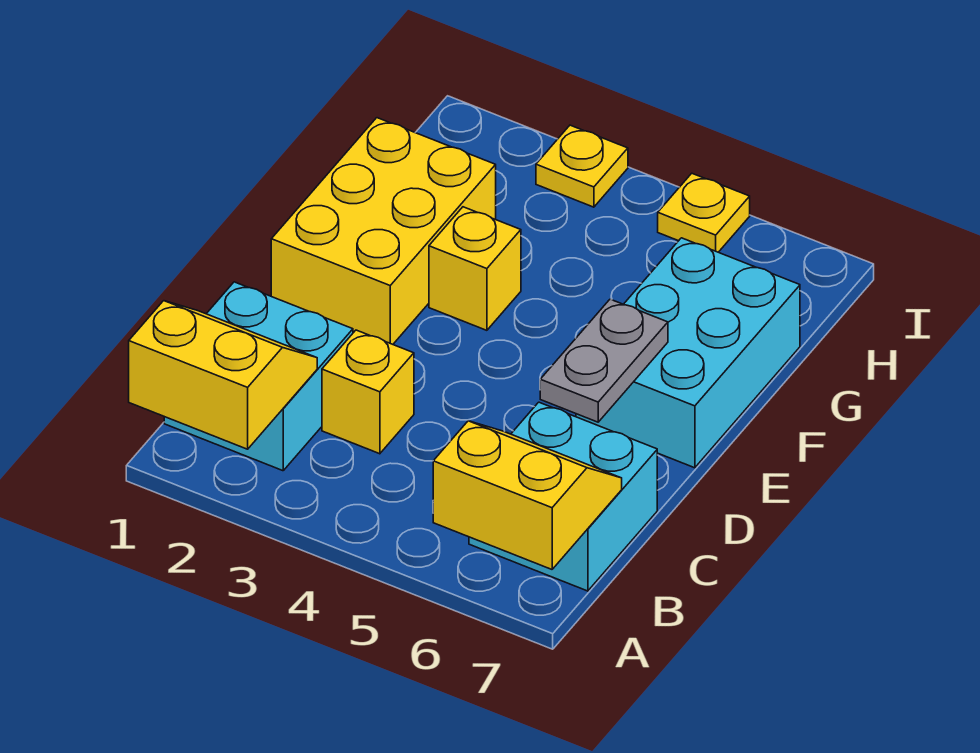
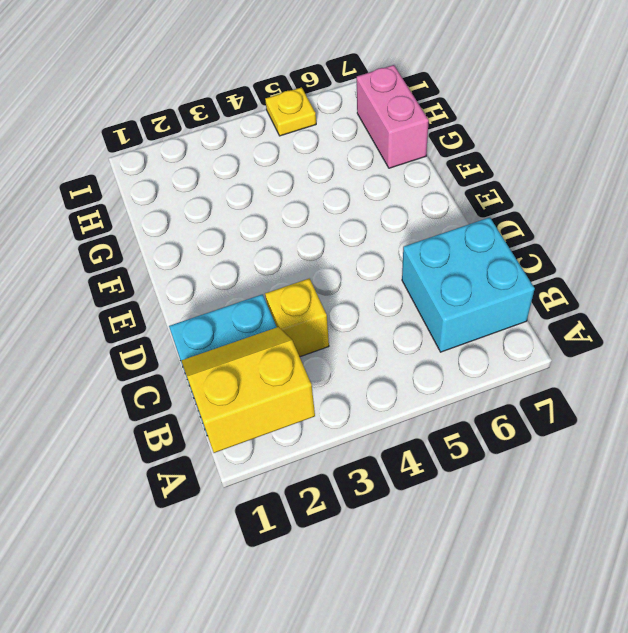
pink 1x2 brick [357,65,429,168] -> cyan 2x3 brick [576,238,800,468]
none -> yellow 2x3 brick [271,118,496,344]
none -> yellow 1x1 brick [429,207,521,330]

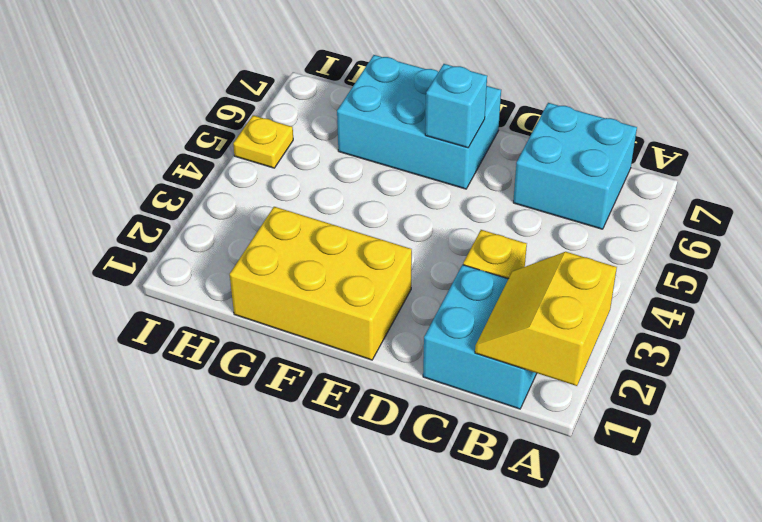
cyan 1x1 brick [425,64,487,148] -> grey 1x2 plate [540,299,668,422]
none -> yellow 1x1 brick [429,207,521,330]
none -> yellow 1x1 plate [536,125,628,207]

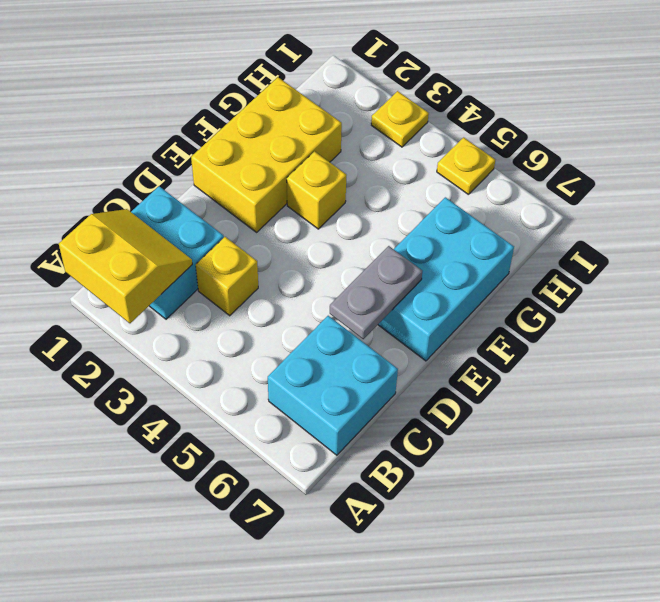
none -> yellow 2x2 slope [433,421,622,569]

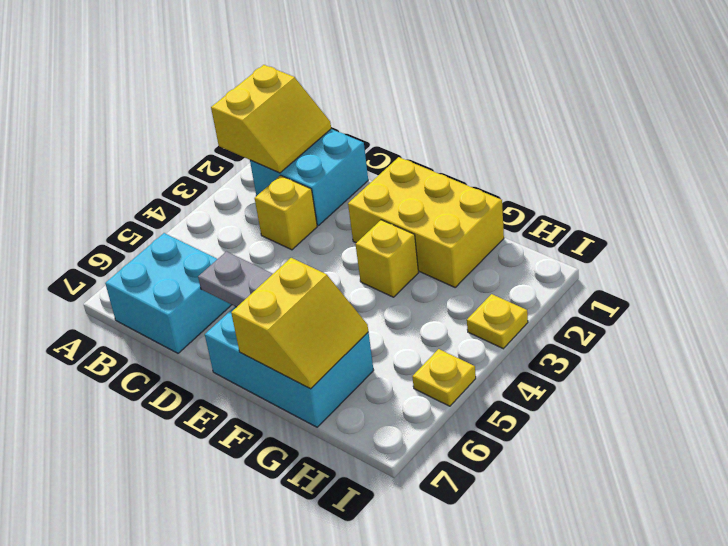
yellow 2x2 slope [231,258,368,389] -> yellow 2x2 slope moved to [433,421,622,569]

